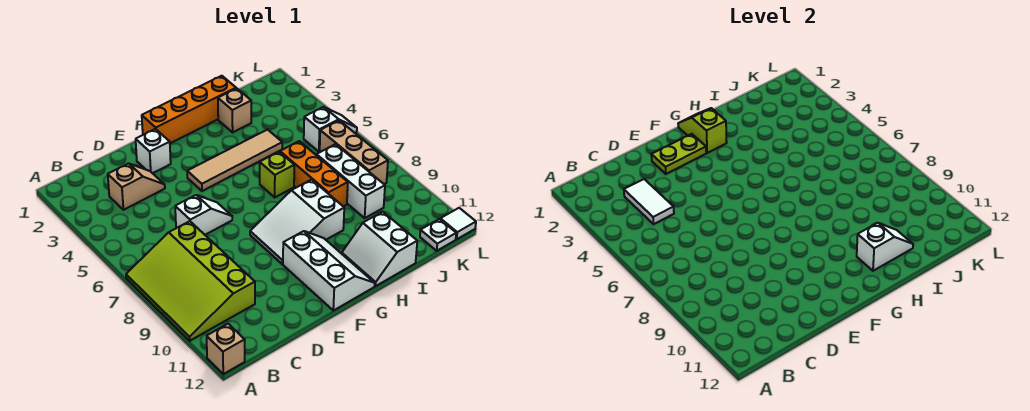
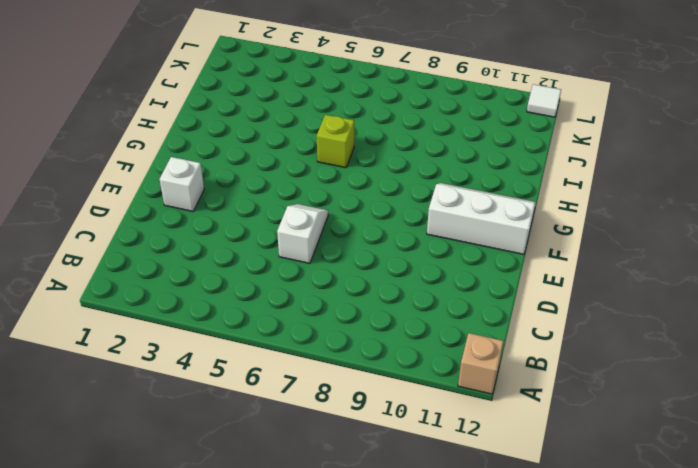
none -> lime 3x4 slope [126,221,255,341]
none -> tan 1x2 slope [108,163,165,210]
none -> orange 1x4 brick [142,76,236,143]

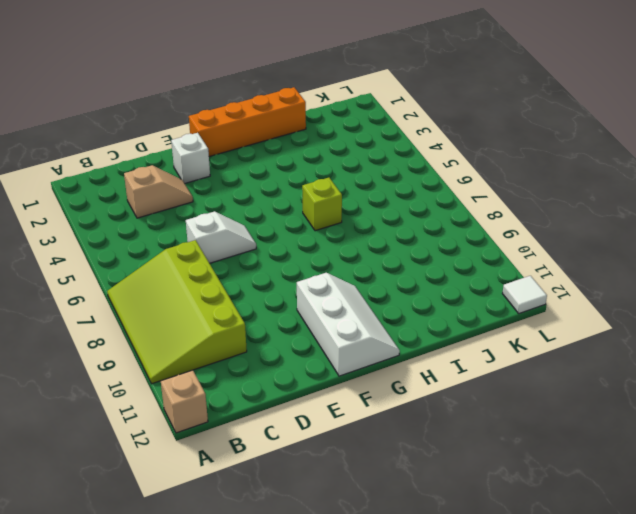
none -> tan 1x4 tile [187,129,282,191]
none -> white 2x3 slope [250,180,344,264]
none -> white 2x2 slope [342,212,417,286]

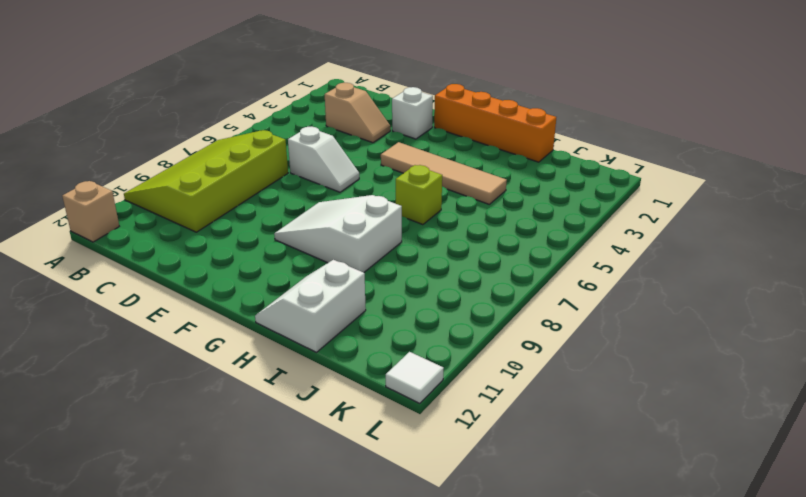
none -> white 2x3 slope [283,231,375,311]
none -> tan 1x1 brick [218,88,251,132]
none -> orange 1x3 brick [280,141,348,206]

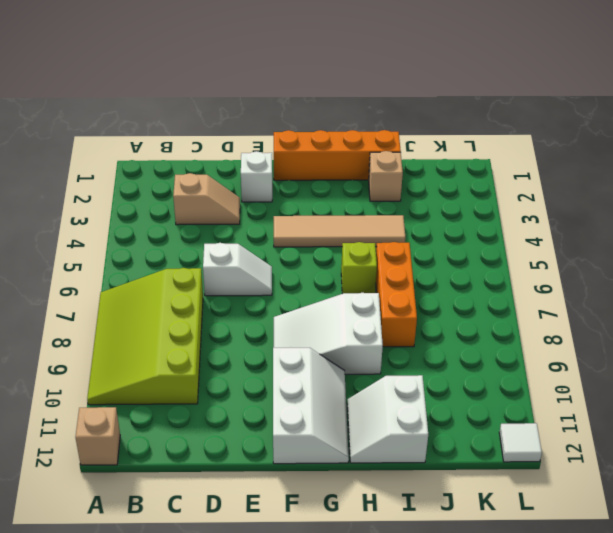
none -> white 1x3 brick [316,144,385,218]
none -> white 1x2 slope [304,107,357,152]
none -> tan 1x3 brick [320,120,388,184]

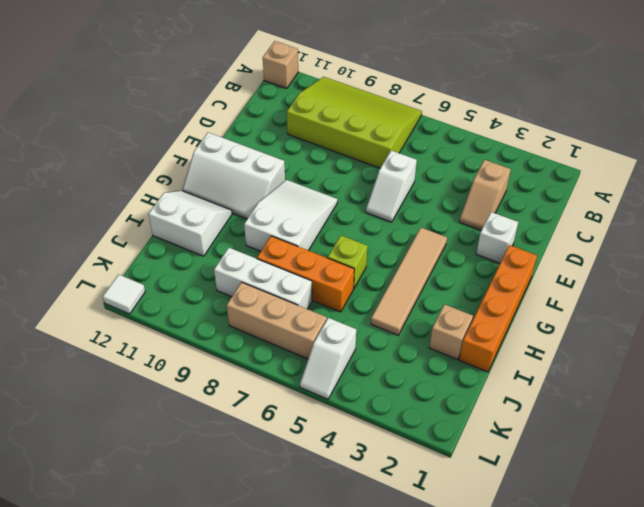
none -> white 1x1 plate [420,219,456,251]
none -> white 1x2 tile [624,179,674,224]
none -> lime 1x2 plate [651,134,706,174]

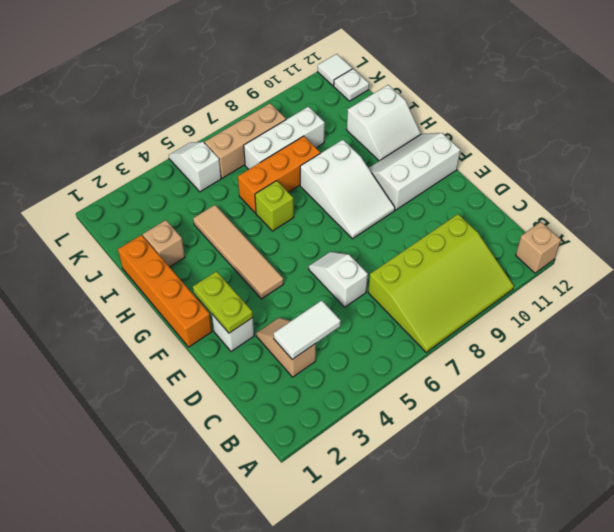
none -> lime 1x2 slope [678,108,727,153]
none -> white 1x2 slope [857,223,913,271]

